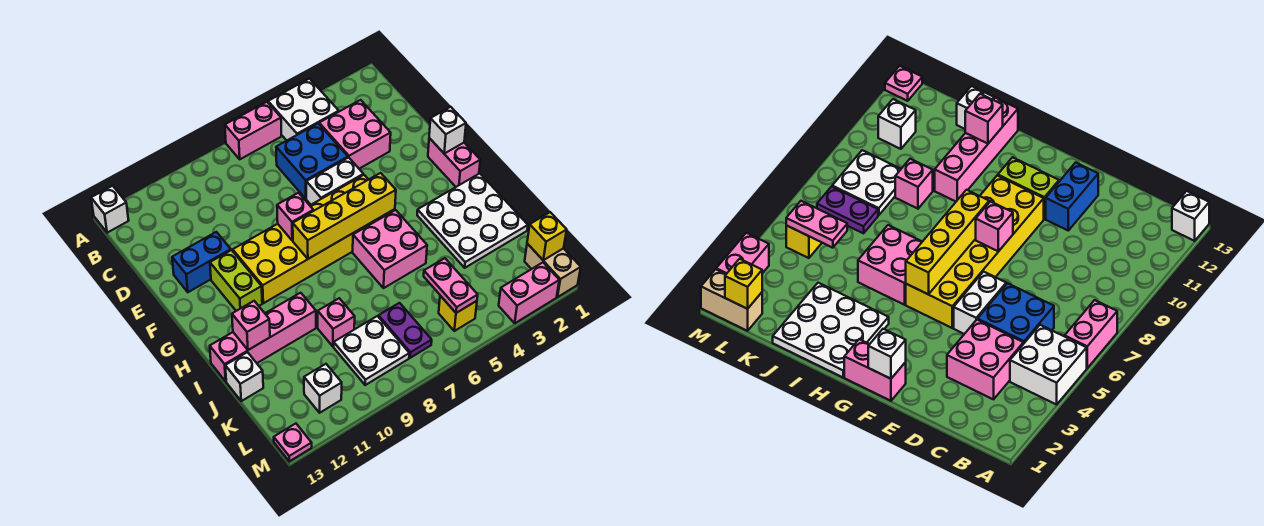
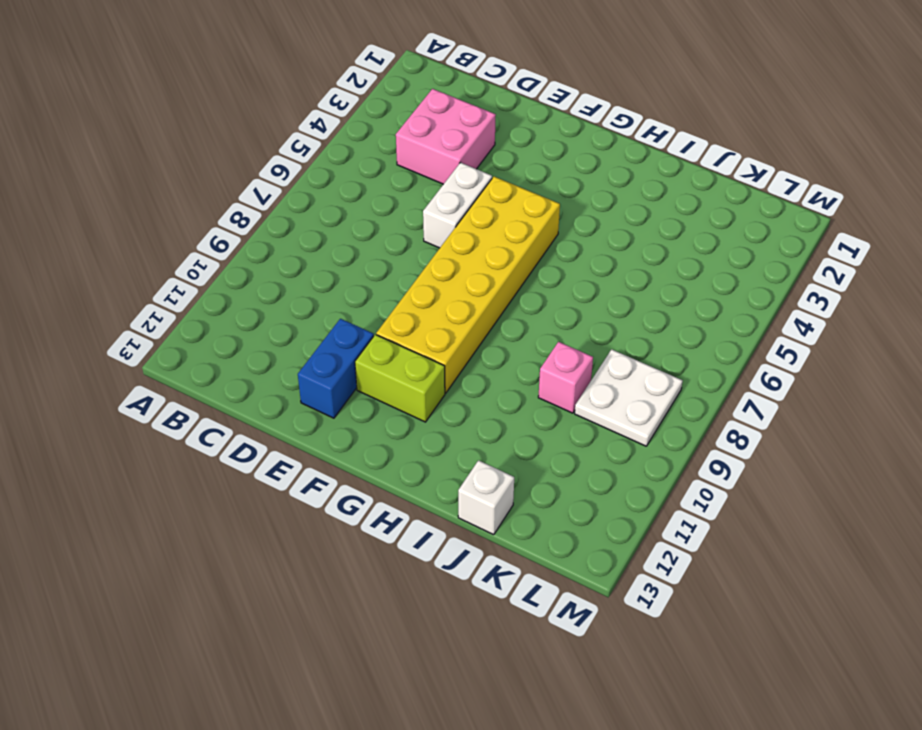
none -> white 2x2 brick [268,79,339,141]
none -> pink 1x2 brick [225,102,281,159]
none -> white 1x1 brick [91,186,129,233]

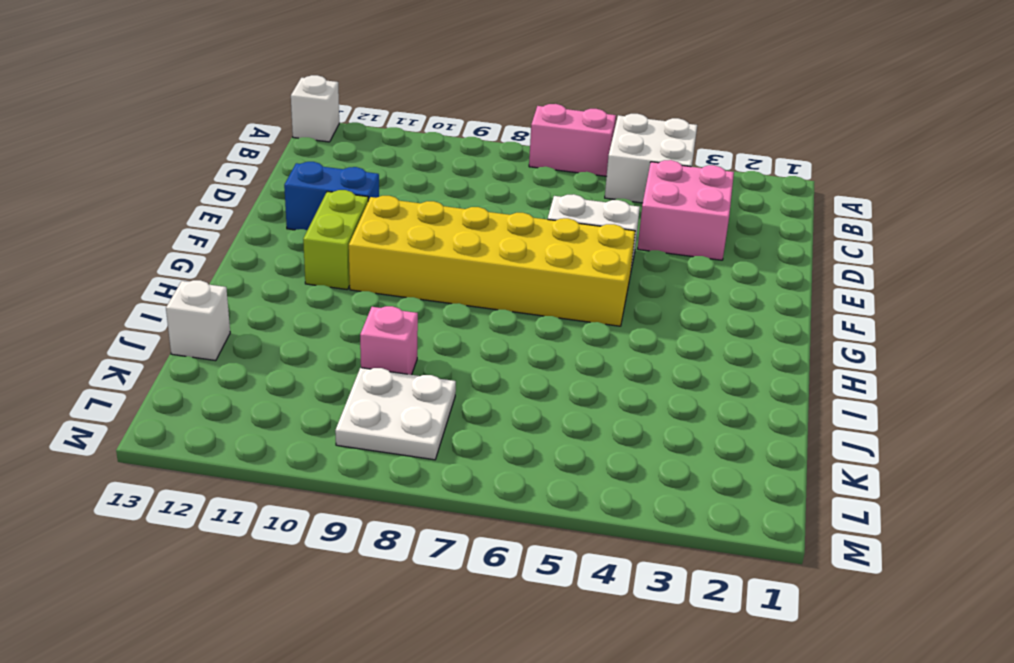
none -> blue 2x2 brick [276,124,348,199]
none -> pink 1x2 brick [428,138,480,187]
none -> white 3x3 plate [417,173,528,268]

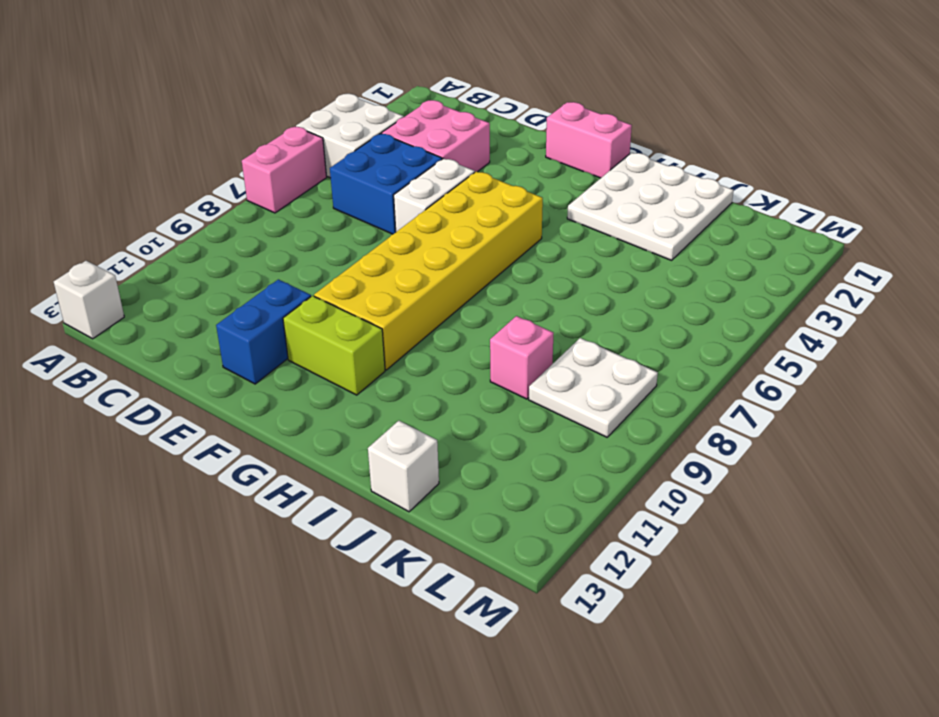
none -> pink 2x2 brick [353,210,427,288]
none -> pink 1x4 brick [210,293,316,381]
none -> purple 1x2 plate [378,303,432,358]

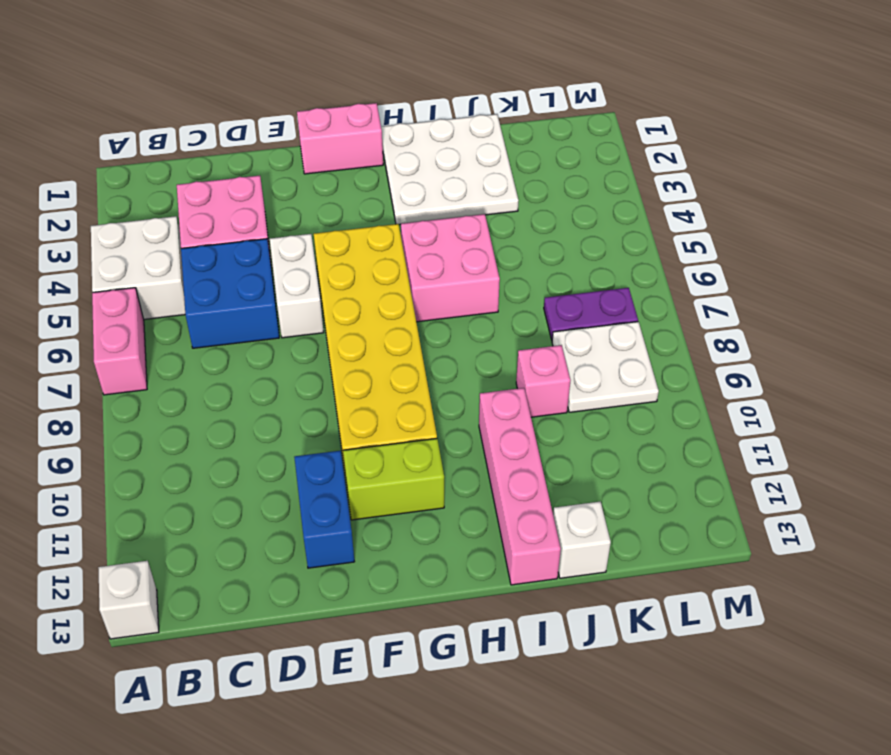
none -> tan 1x2 brick [525,244,581,297]
none -> yellow 1x1 brick [439,296,477,331]
none -> white 1x1 brick [304,364,342,413]

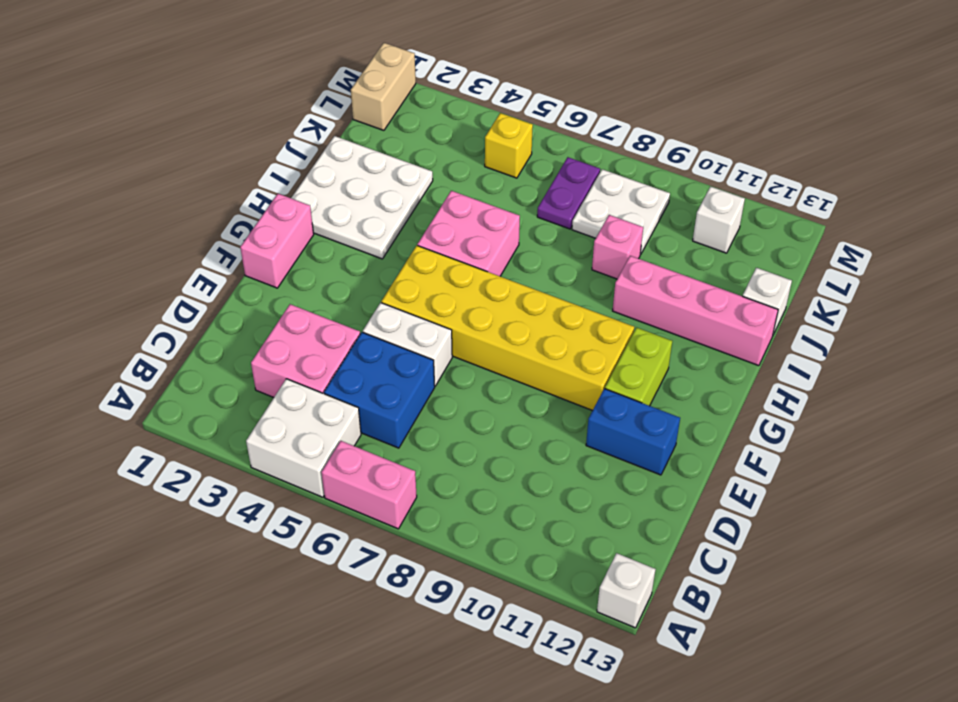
none -> pink 1x2 brick [499,263,559,323]
none -> pink 1x1 plate [274,424,312,461]
none -> white 1x1 brick [429,107,466,153]

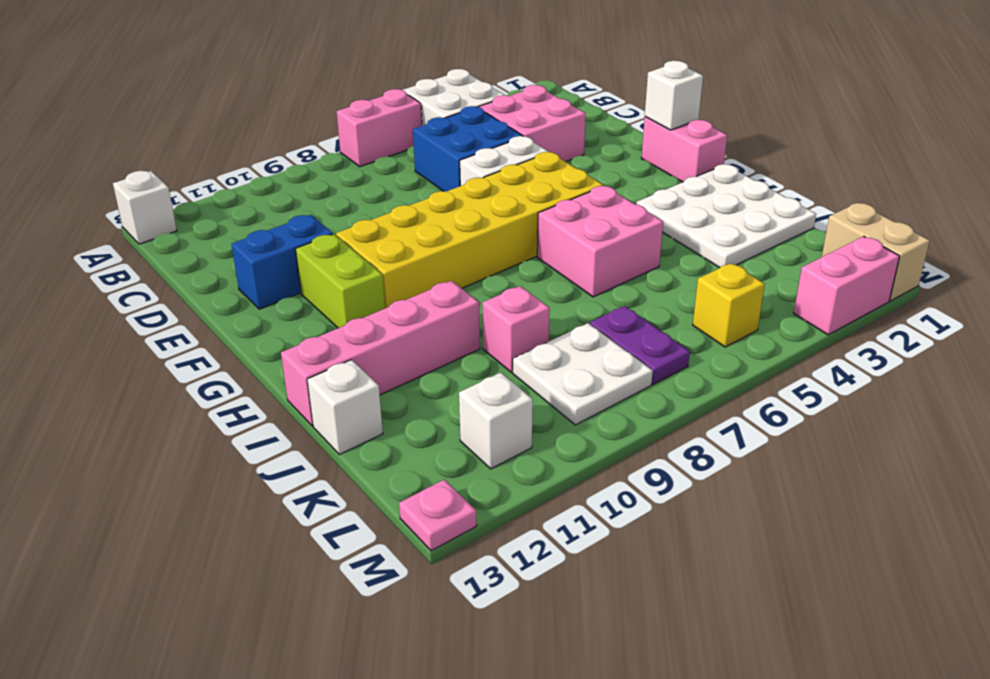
none -> pink 1x1 brick [277,193,313,241]
none -> yellow 1x4 brick [293,173,396,259]
none -> pink 1x1 brick [232,301,270,350]

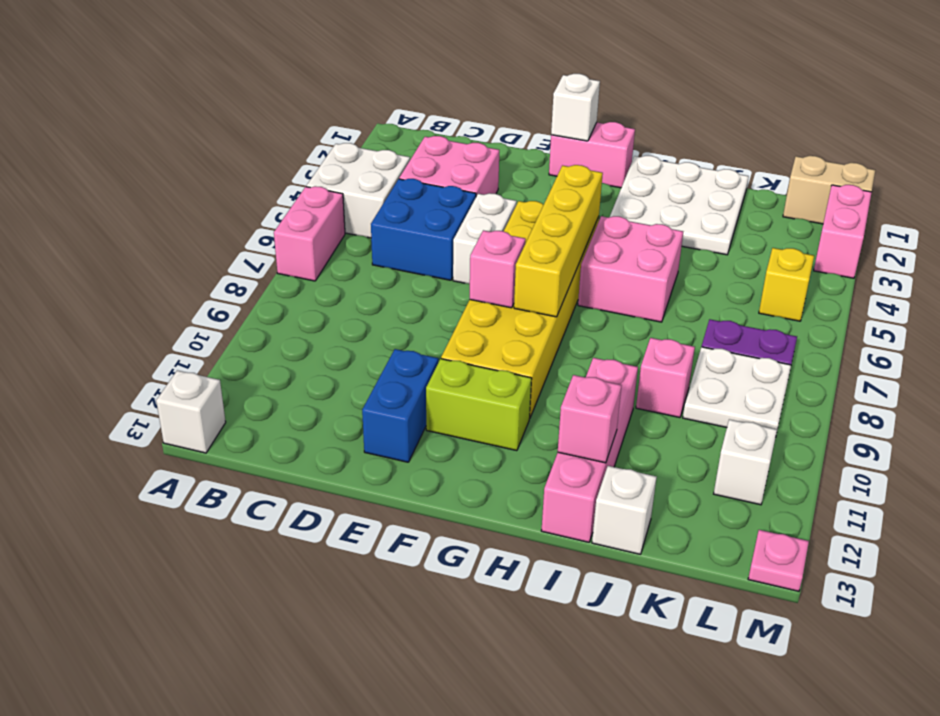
none -> pink 1x2 plate [424,258,478,313]
none -> yellow 1x1 brick [527,212,567,260]

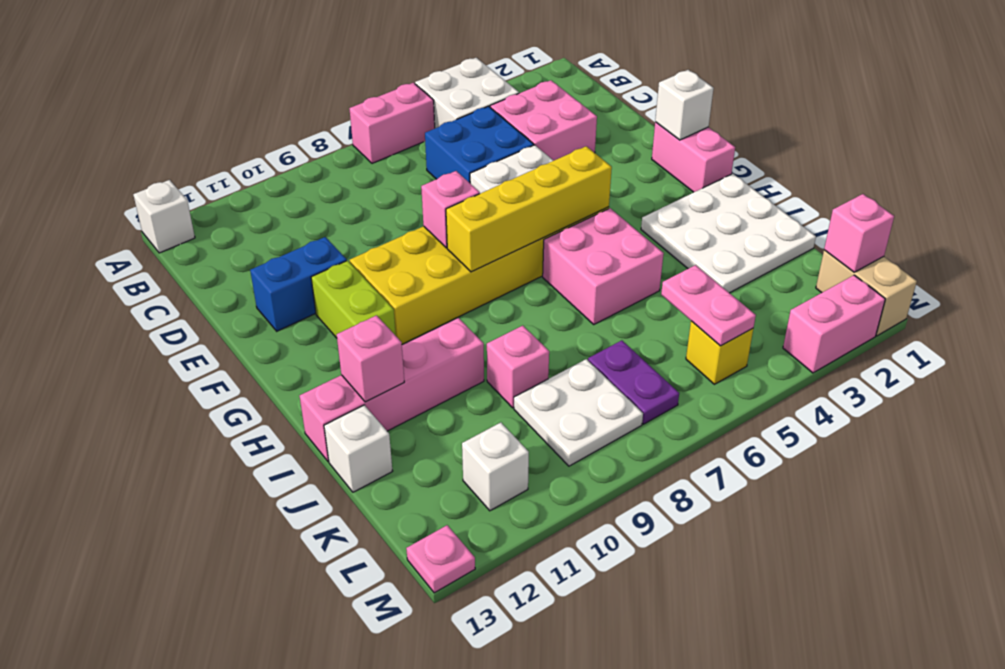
pink 1x1 brick [824,194,894,272] -> yellow 1x1 brick [527,212,567,260]

